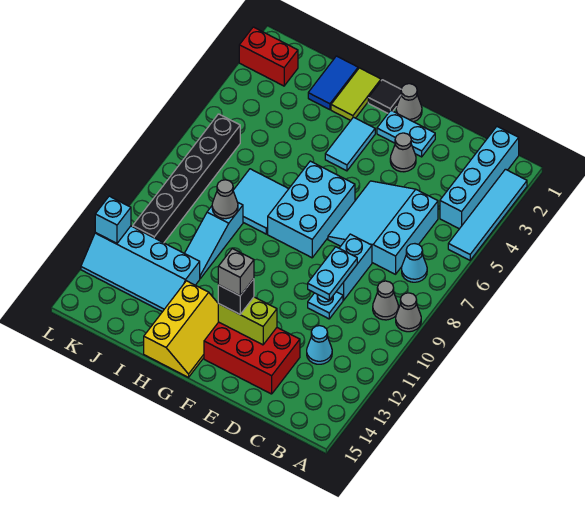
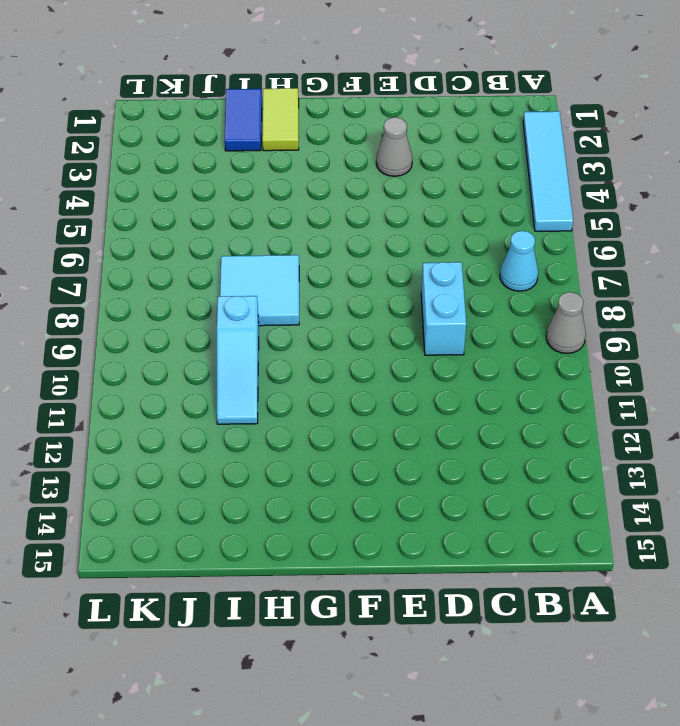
none -> cyan 1x4 brick [440,127,519,229]
none -> grey 1x1 cone [373,281,398,320]
none -> cyan 3x3 slope [328,181,438,274]
none -> cyan 1x1 cone [307,326,332,364]

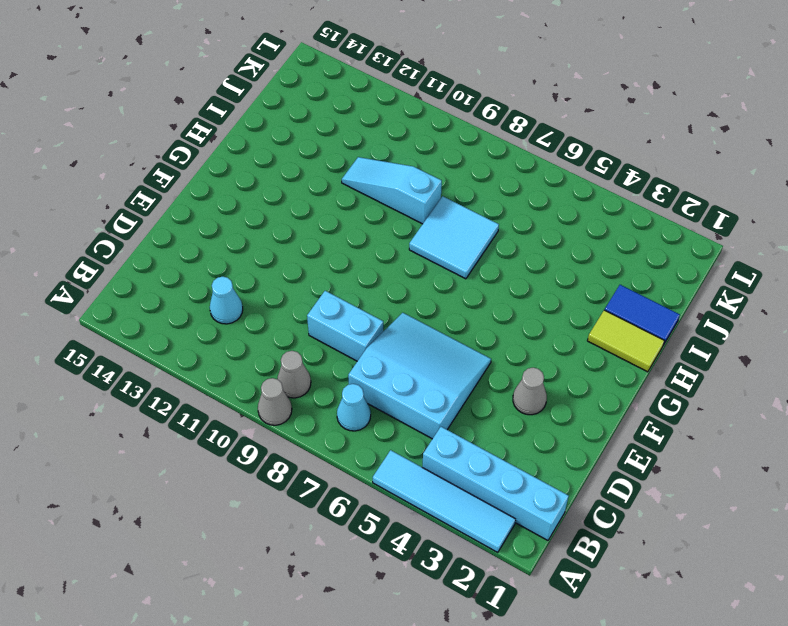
none -> cyan 1x1 plate [308,292,343,319]
none -> red 2x3 brick [204,322,300,394]
none -> cyan 1x2 plate [377,110,435,157]
none -> grey 1x1 cone [396,84,422,122]

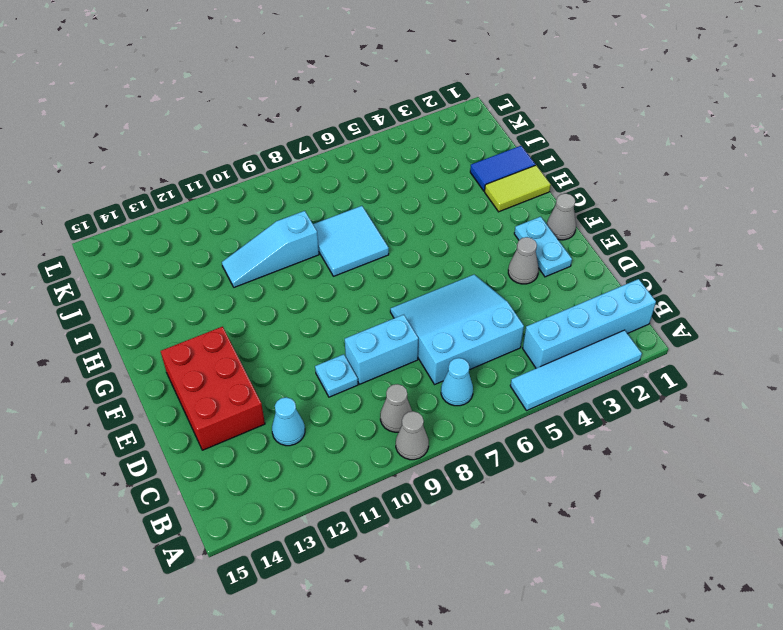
none -> cyan 2x3 brick [268,161,355,258]
none -> black 1x1 tile [368,80,401,113]
none -> cyan 1x2 tile [325,117,375,171]
none -> yellow 2x3 slope [144,281,218,377]

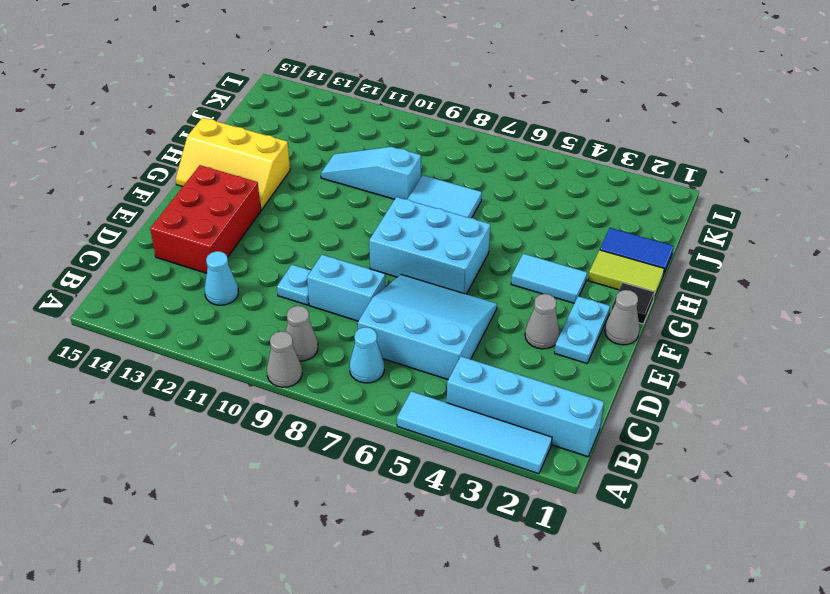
none -> cyan 2x4 slope [81,226,200,312]
none -> red 1x2 brick [239,27,298,86]
none -> black 1x6 brick [133,114,240,243]
none -> cyan 1x2 plate [308,247,357,300]

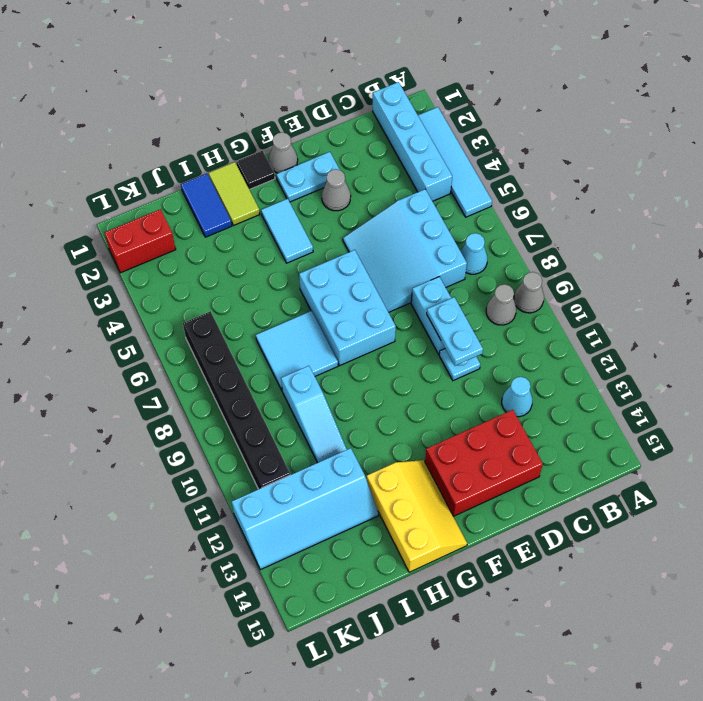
none -> lime 1x2 brick [218,297,277,345]
none -> grey 1x1 cone [212,180,238,219]
none -> cyan 1x1 brick [95,196,131,243]
none -> black 1x1 brick [218,279,254,314]

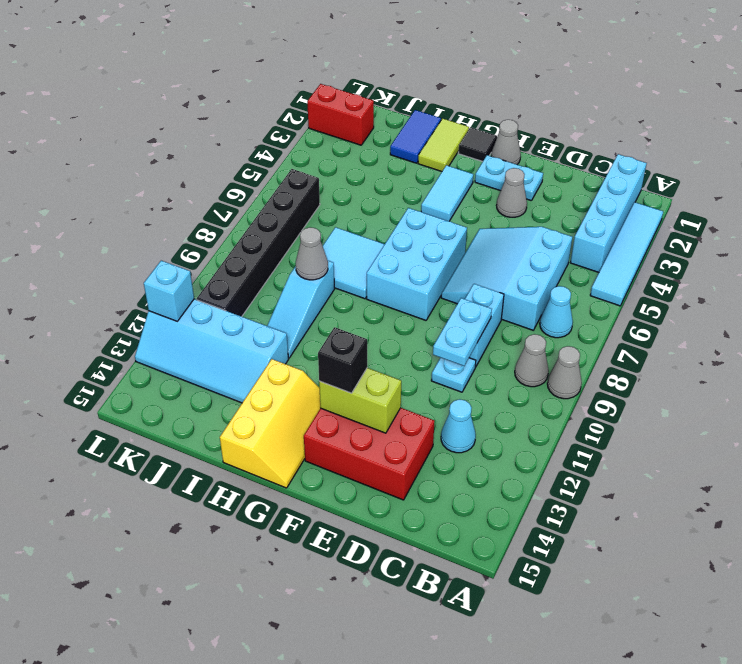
none -> grey 1x1 brick [218,249,254,296]

